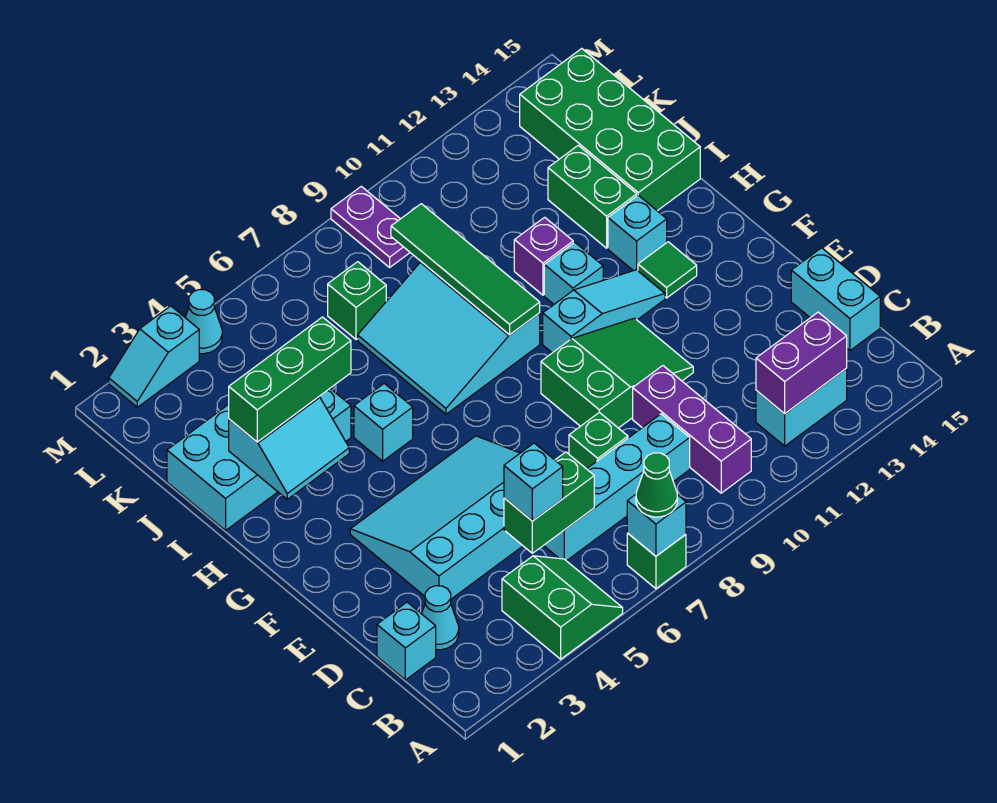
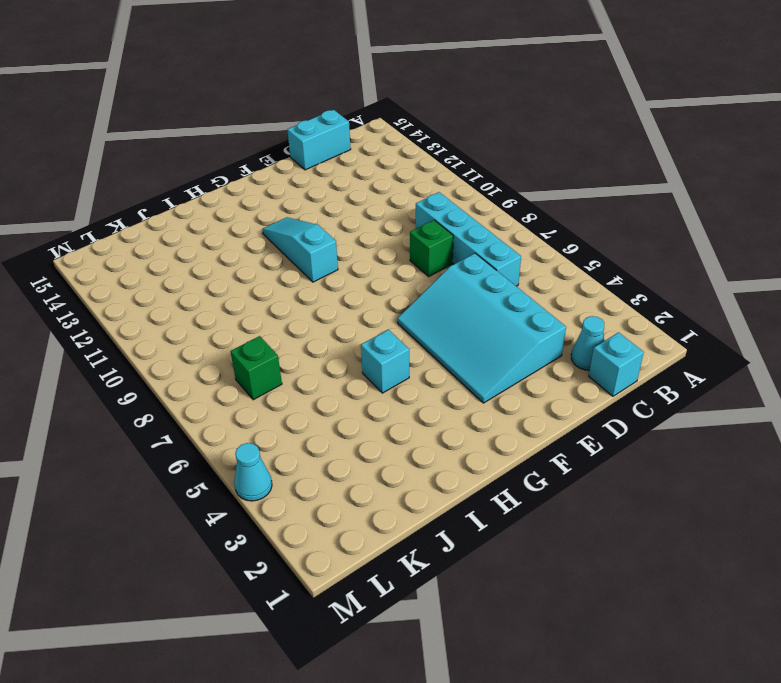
none -> green 2x2 slope [502,556,623,659]
none -> green 1x1 brick [627,533,686,589]
none -> purple 1x3 brick [633,366,751,493]
none -> cyan 1x2 brick [756,368,847,446]

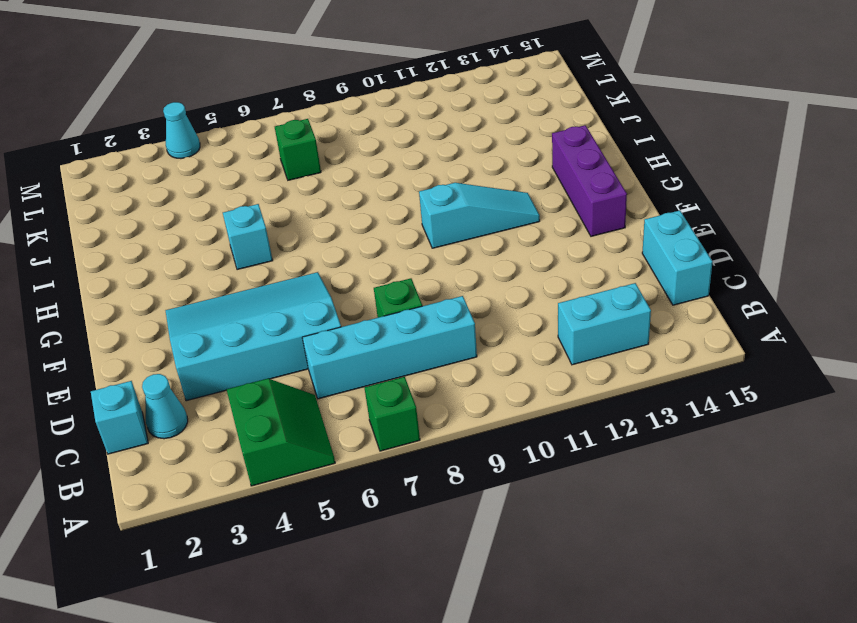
purple 1x3 brick [552,125,627,236] -> purple 1x3 brick moved to [633,366,751,493]
none -> green 2x3 slope [541,318,693,428]
none -> green 1x1 tile [638,242,697,298]
none -> cyan 3x3 slope [358,262,540,414]
none -> cyan 1x1 brick [544,242,603,304]

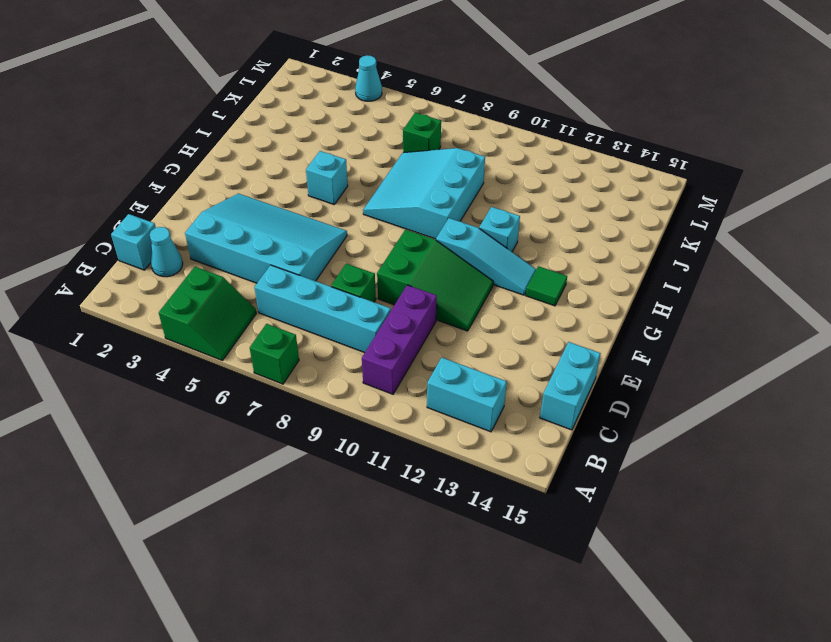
none -> cyan 1x1 brick [608,195,667,271]
none -> cyan 2x4 brick [167,389,351,530]
none -> purple 1x1 brick [514,217,573,295]
none -> green 1x2 brick [548,145,637,248]

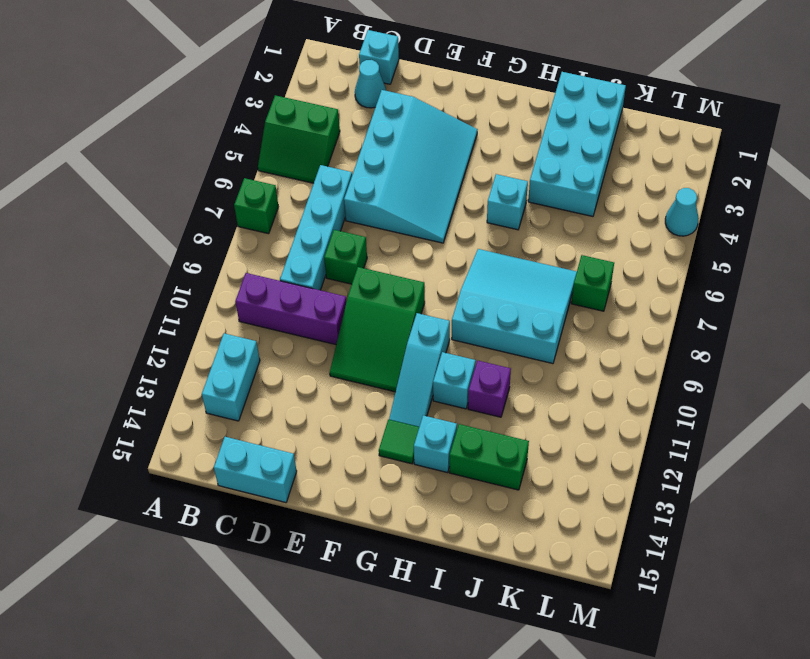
none -> green 2x4 brick [520,49,700,211]
none -> purple 1x2 plate [331,186,410,267]
none -> cyan 1x2 slope [109,306,199,407]
none -> cyan 1x1 brick [627,495,686,556]

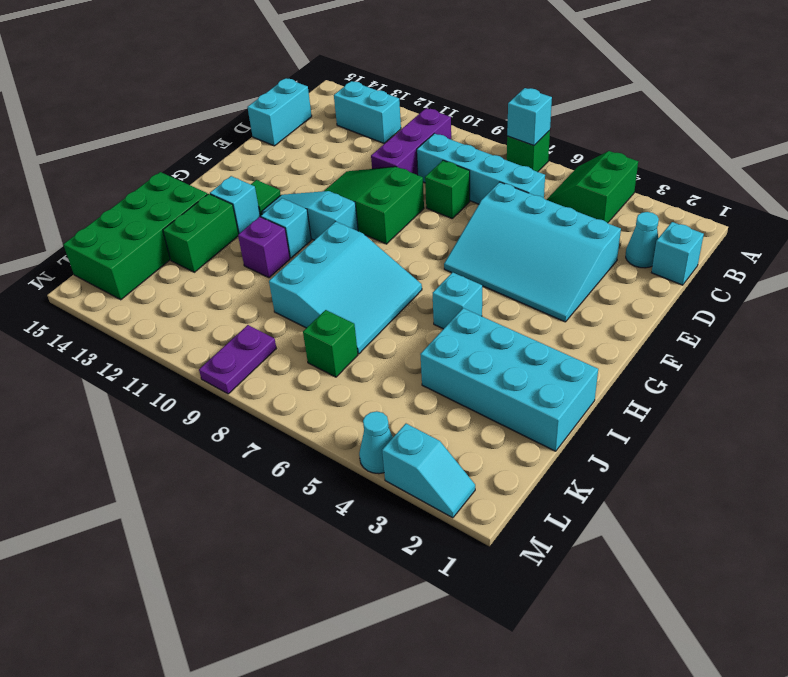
none -> purple 1x2 brick [756,312,847,414]
none -> green 1x2 brick [504,452,594,553]
none -> cyan 2x2 slope [229,397,349,499]
none -> green 1x4 tile [391,204,540,335]

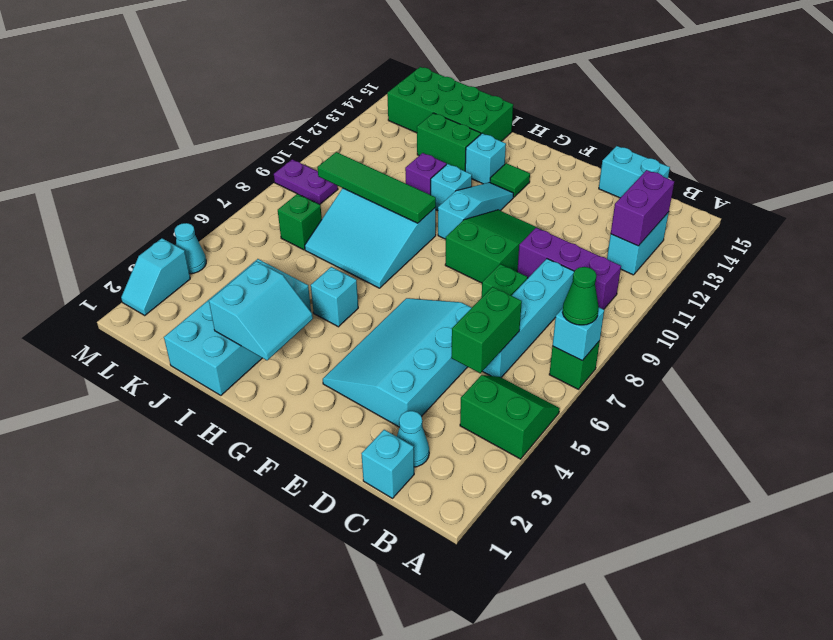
none -> cyan 1x1 brick [504,443,563,521]
none -> green 1x3 brick [229,317,351,442]

